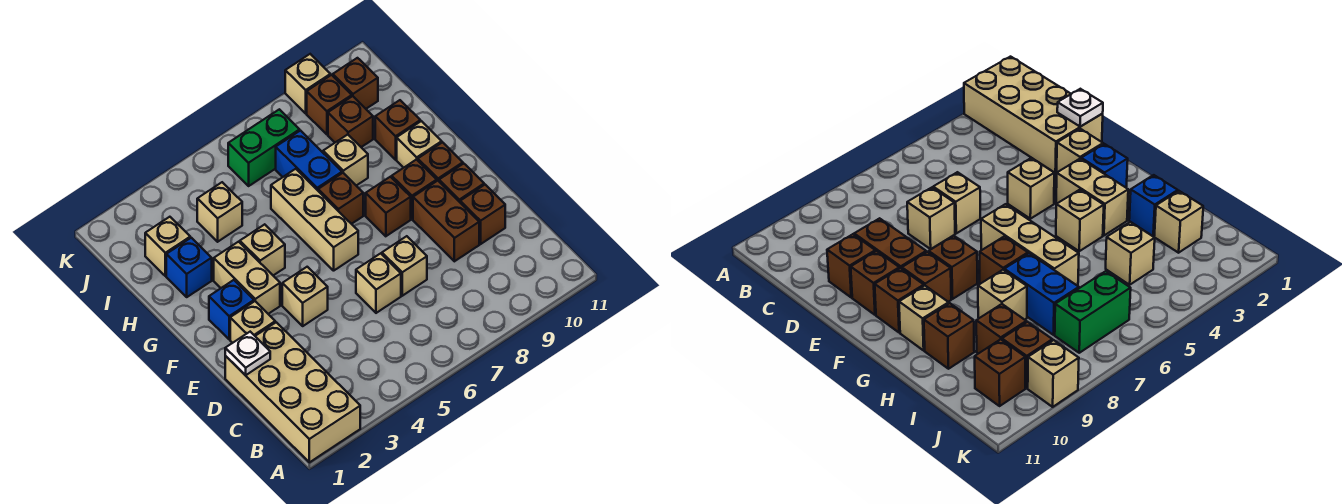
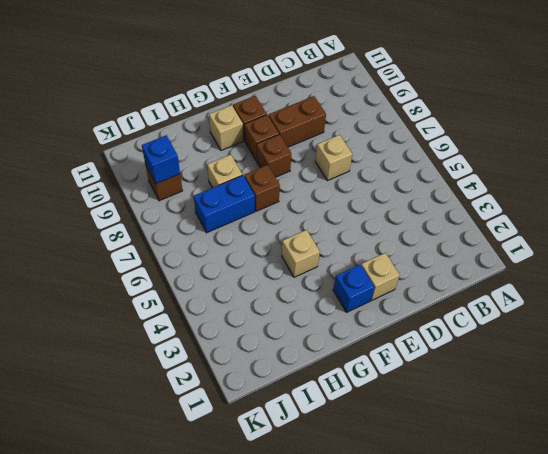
blue 1x1 brick [142,135,180,184] -> blue 1x1 brick moved to [166,238,212,297]
none -> tan 2x4 brick [225,322,360,462]
none -> tan 1x1 brick [356,253,401,313]
none -> brown 1x1 brick [460,185,505,244]

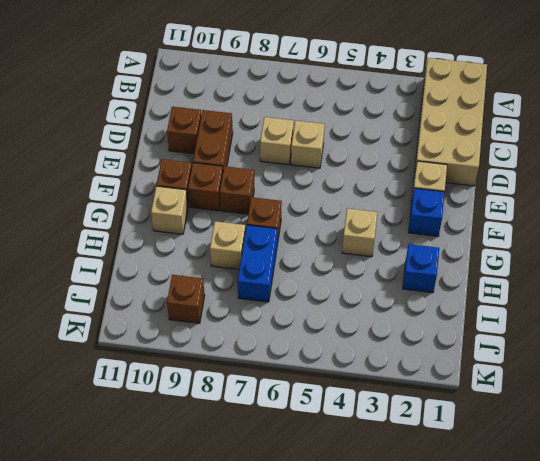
none -> tan 1x1 brick [282,267,328,326]
none -> brown 1x1 brick [439,164,484,202]
none -> tan 1x2 brick [214,242,280,314]

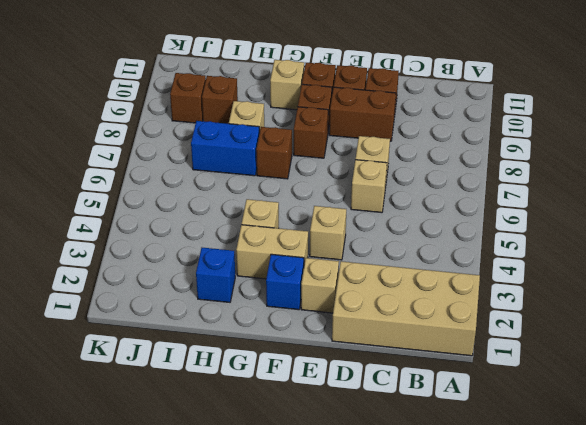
none -> tan 1x3 brick [271,169,358,271]
none -> brown 1x1 brick [375,100,420,160]
none -> tan 1x1 brick [145,217,190,276]

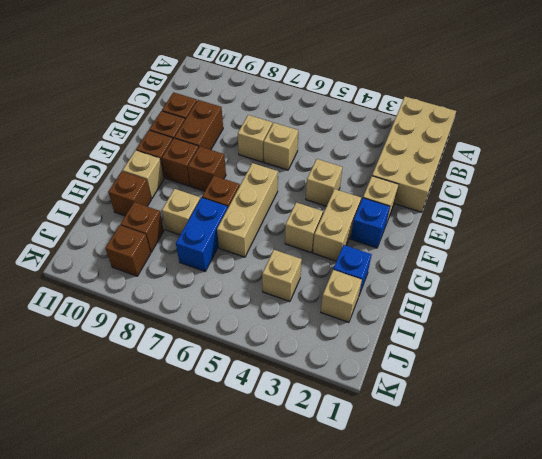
none -> green 1x2 brick [228,109,300,186]
none -> brown 1x1 brick [333,58,378,109]
none -> tan 1x1 brick [285,54,330,113]

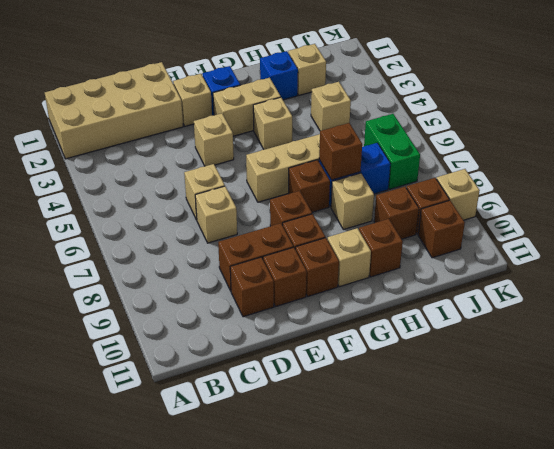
brown 1x1 brick [319,123,362,180] -> none
none -> white 1x1 plate [225,332,270,375]

